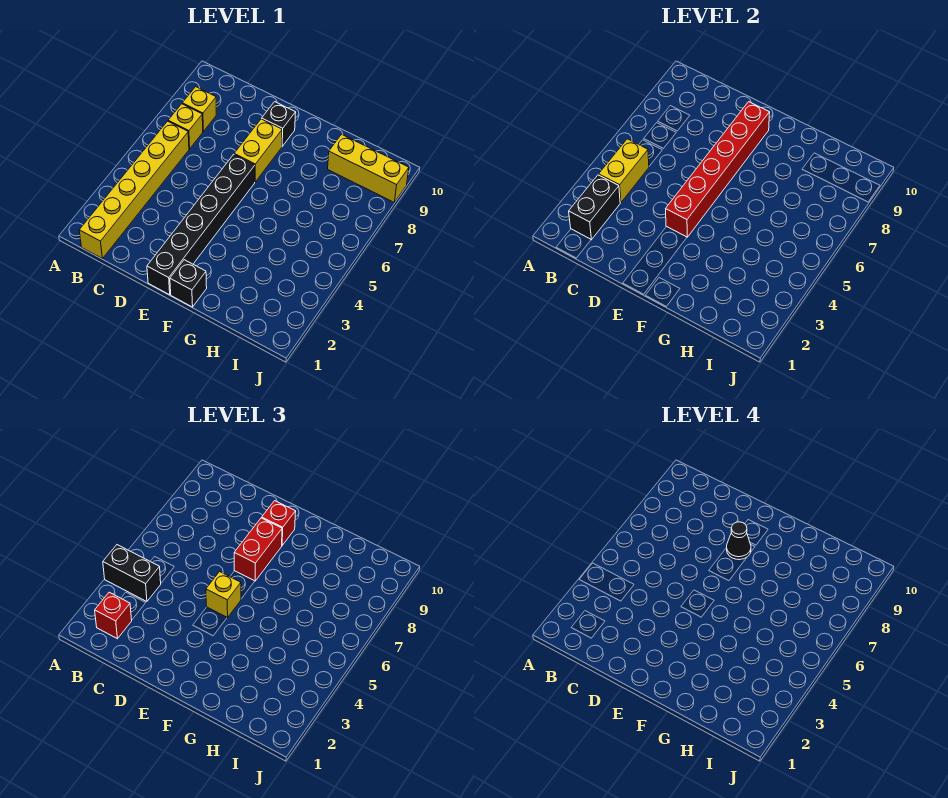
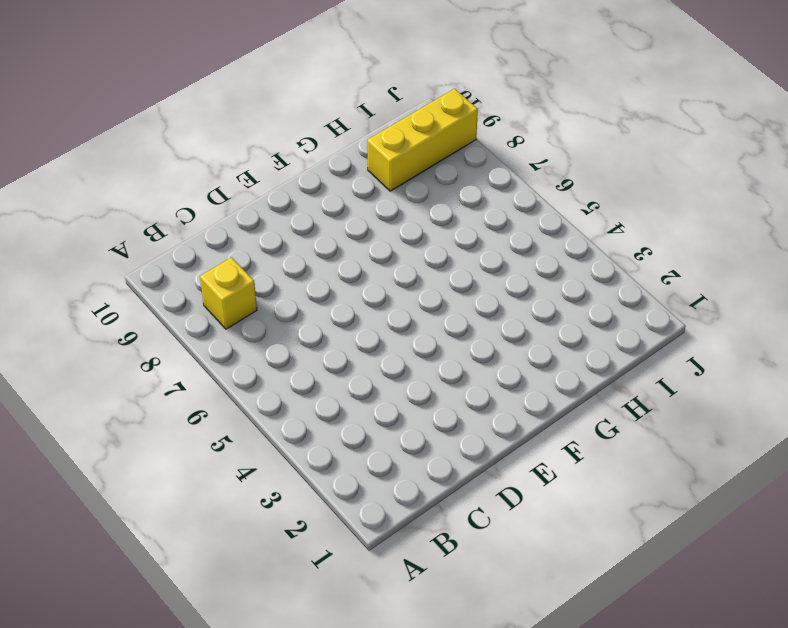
none -> yellow 1x6 brick [79,121,189,258]
none -> yellow 1x1 brick [168,104,203,149]
none -> black 1x6 brick [147,154,255,295]

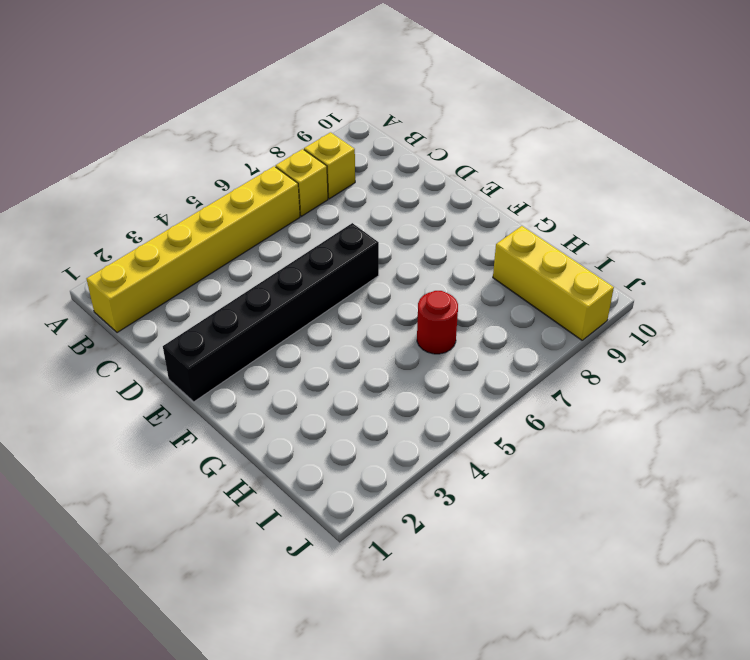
red 1x1 round brick [417,291,458,354] -> none
none -> yellow 1x2 brick [234,119,282,182]
none -> black 1x1 brick [262,102,296,146]
none -> black 1x1 brick [170,260,207,307]

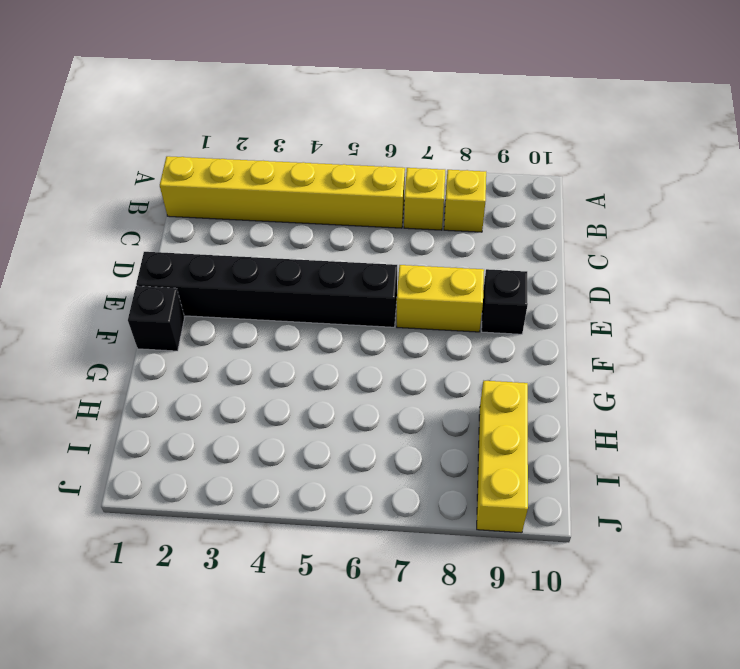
none -> black 1x2 brick [569,175,620,240]
none -> yellow 1x2 brick [599,139,649,203]
none -> red 1x6 brick [666,102,770,237]

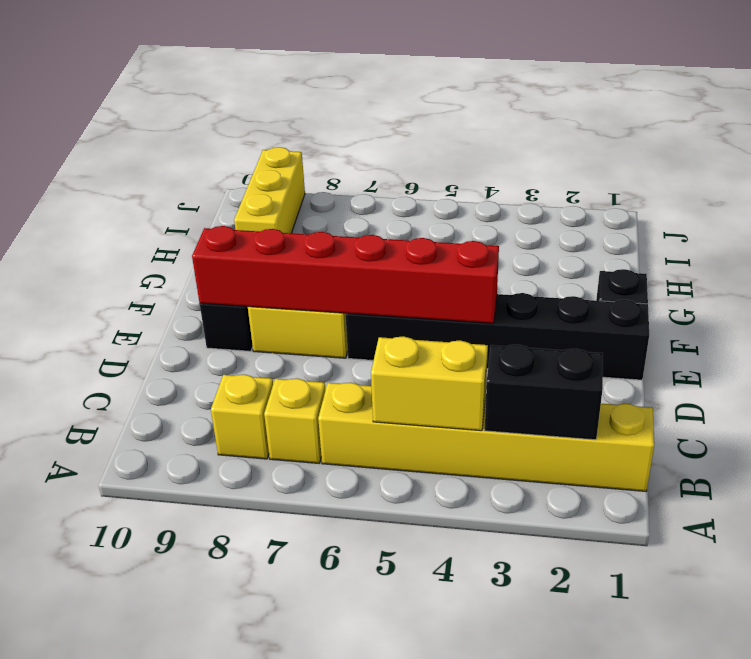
none -> black 1x2 brick [103,545,161,602]
none -> red 1x1 brick [95,592,132,639]
none -> yellow 1x1 brick [206,572,241,618]

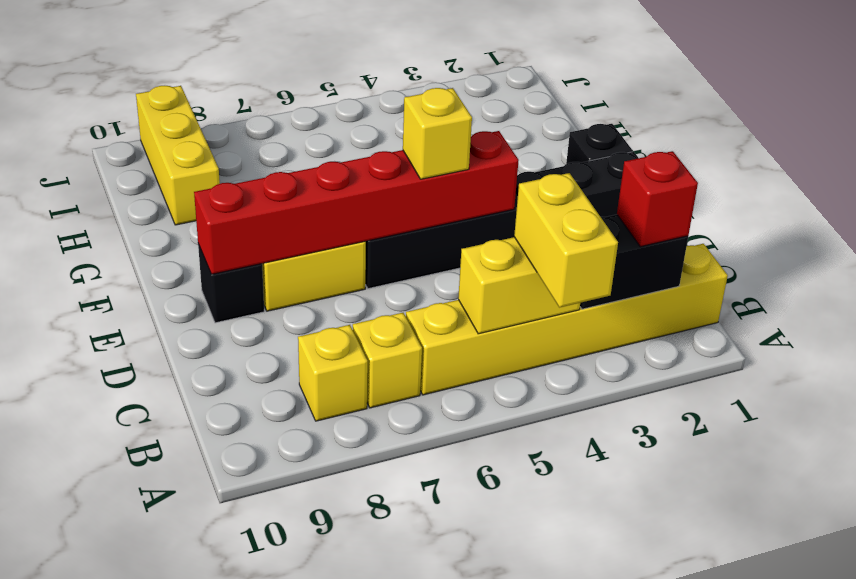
yellow 1x2 brick [514,173,618,308] -> black 1x2 brick [103,545,161,602]
none -> red 1x2 brick [234,518,282,581]
none -> red 1x1 brick [262,501,296,545]
none -> black 1x1 cone [727,522,751,560]

